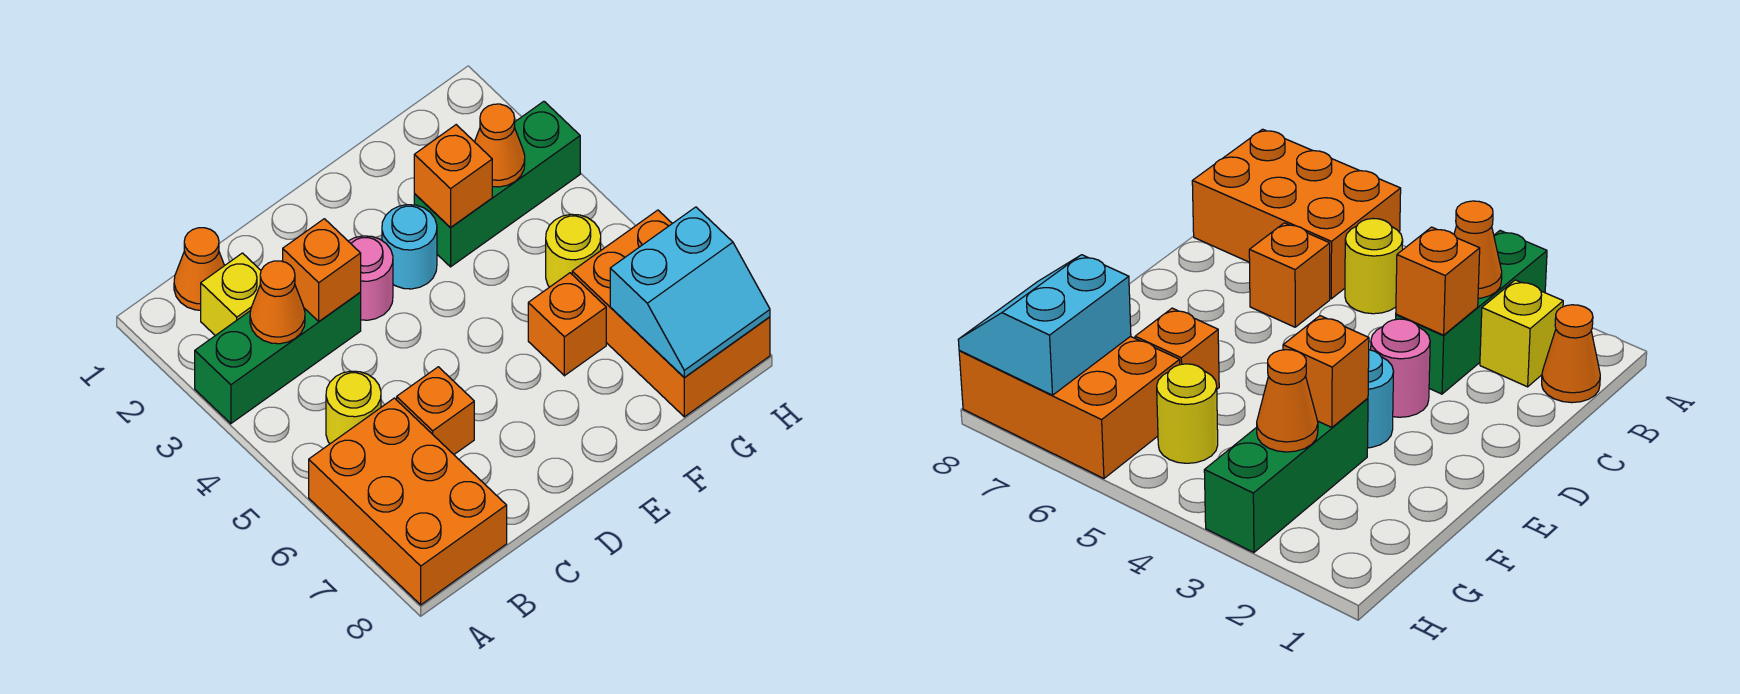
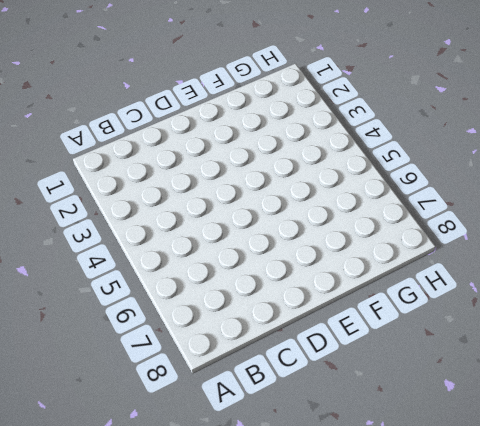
none -> green 1x3 brick [195,293,361,424]
none -> orange 2x3 brick [309,398,507,605]
none -> orange 1x1 cone [174,228,224,310]

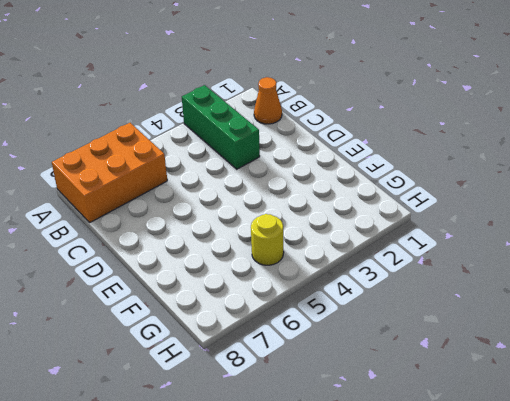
none -> yellow 1x1 brick [201,253,261,336]
none -> yellow 1x1 round brick [326,371,381,444]
none -> orange 1x1 brick [397,367,474,454]

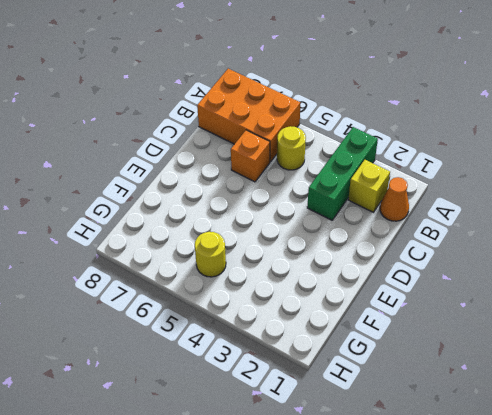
none -> pink 1x1 round brick [348,236,393,320]
none -> cyan 1x1 round brick [382,205,437,289]
none -> green 1x3 brick [414,101,580,267]

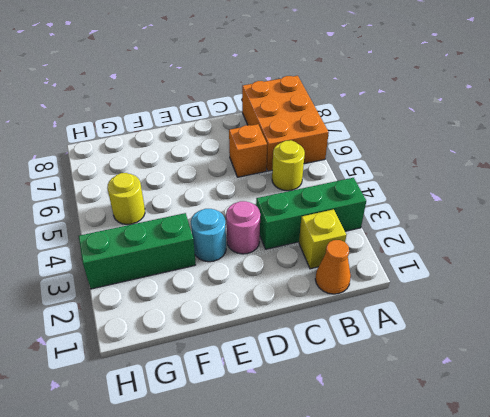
none -> orange 1x1 brick [528,273,606,376]
none -> orange 2x3 brick [572,210,770,417]
none -> orange 1x1 cone [250,261,305,344]

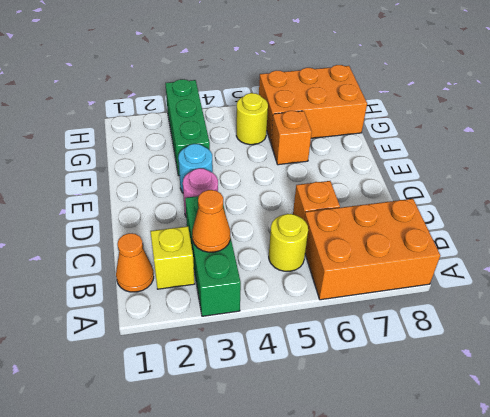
none -> orange 1x1 brick [283,219,361,321]
none -> orange 1x1 brick [414,125,492,228]
none -> orange 1x1 cone [475,104,525,187]

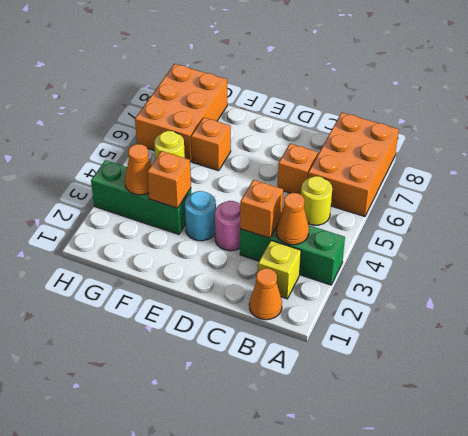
none -> cyan 2x2 slope [610,207,770,378]

